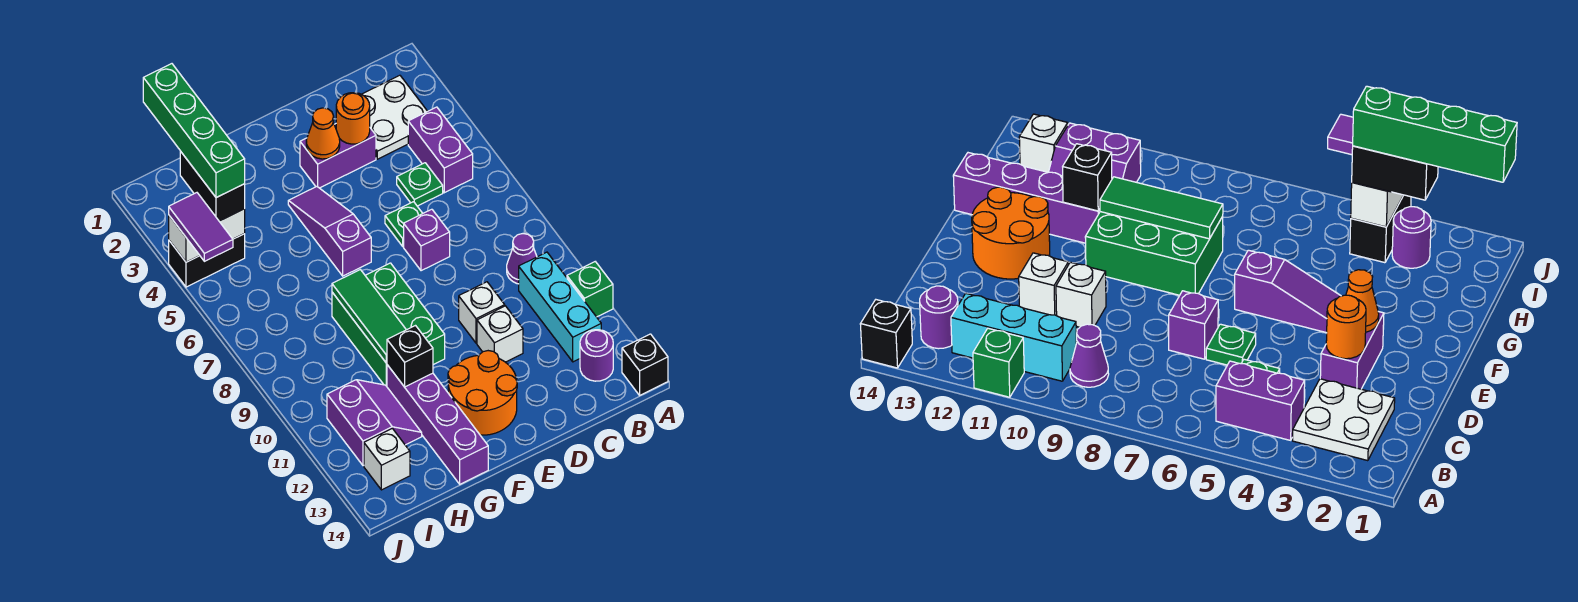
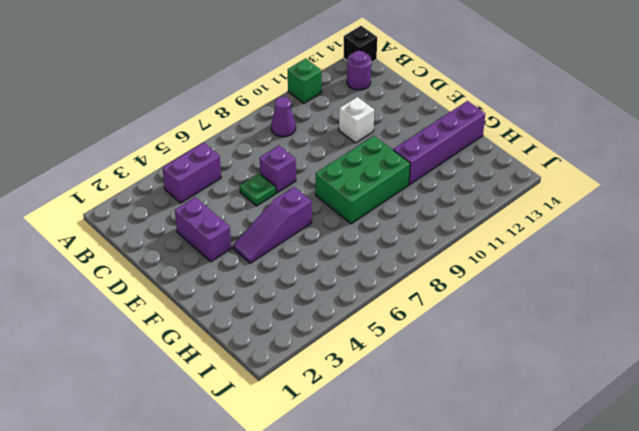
none -> white 2x2 plate [362,75,427,159]
none -> cyan 1x3 brick [519,252,601,362]
none -> green 1x1 plate [397,163,443,206]

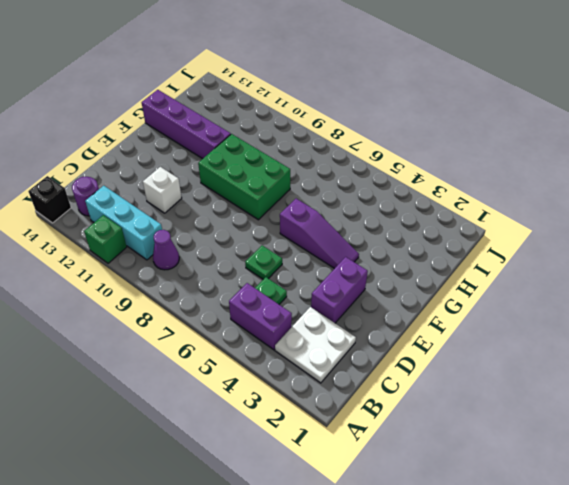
none -> purple 1x1 brick [404,209,450,271]
none -> white 1x1 brick [459,282,505,343]
none -> orange 2x2 round brick [448,351,517,435]

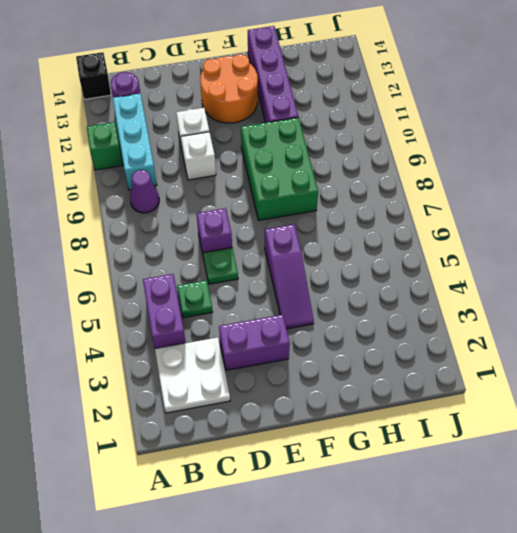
none -> purple 2x2 slope [327,380,422,466]
none -> purple 1x1 round brick [1392,207,1431,268]
none -> black 1x2 brick [169,234,245,287]

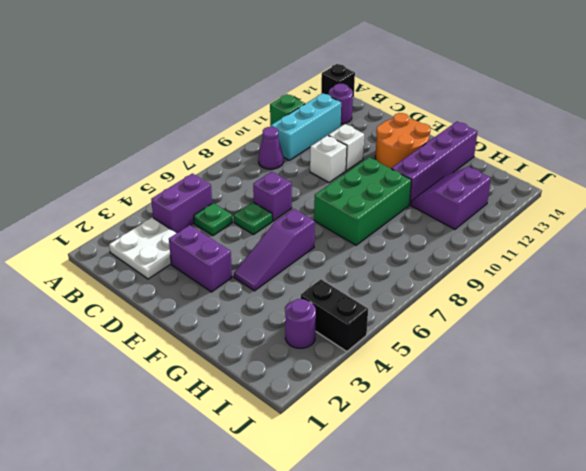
none -> white 1x1 brick [364,428,410,490]
none -> orange 1x1 round brick [336,93,370,144]
none -> orange 1x1 cone [306,108,340,159]

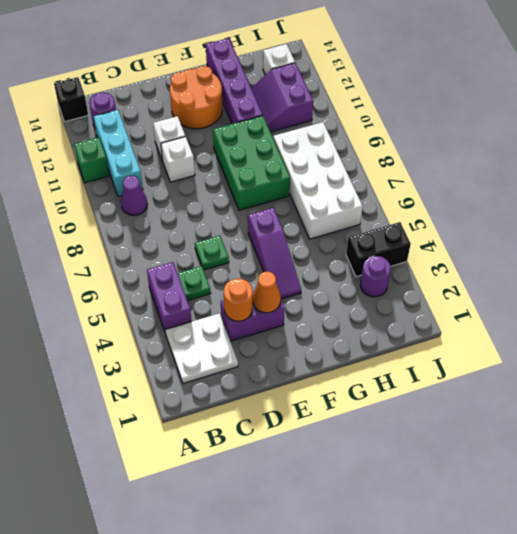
white 2x4 brick [273,122,363,239] -> none
none -> purple 1x1 brick [404,209,450,271]
none -> green 1x3 tile [332,270,406,363]
none -> black 1x1 brick [387,326,433,387]

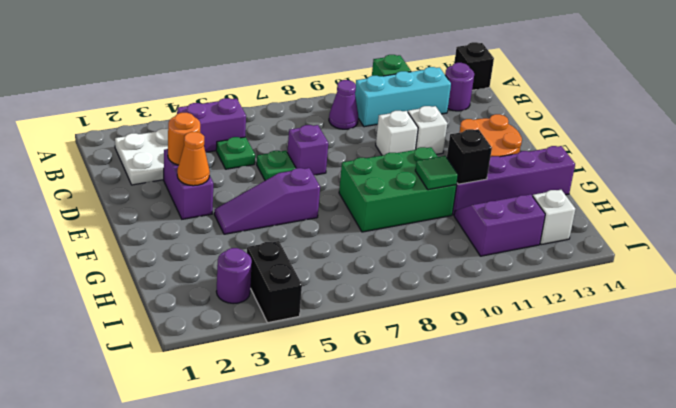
green 1x1 tile [415,156,458,190] -> green 1x3 tile [332,270,406,363]
none -> white 1x2 brick [169,209,245,262]
none -> black 1x2 brick [180,151,245,221]
none -> purple 1x2 tile [169,193,233,261]

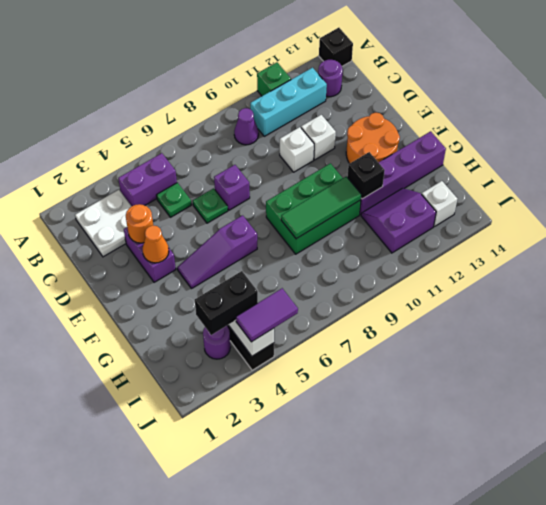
none -> green 1x4 brick [143,64,245,198]

